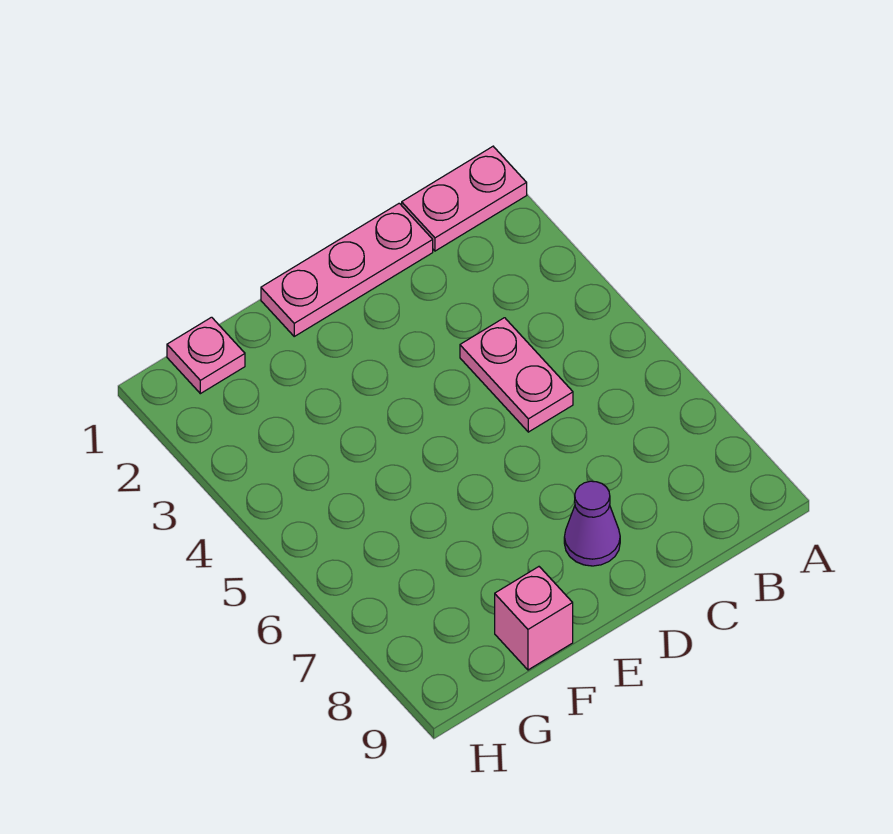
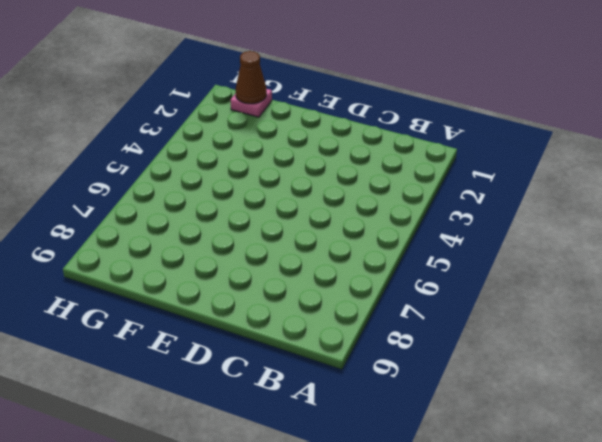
brown 1x1 cone [236,51,267,104] -> none
none -> pink 1x2 plate [402,146,527,251]
none -> pink 1x3 plate [261,203,433,336]

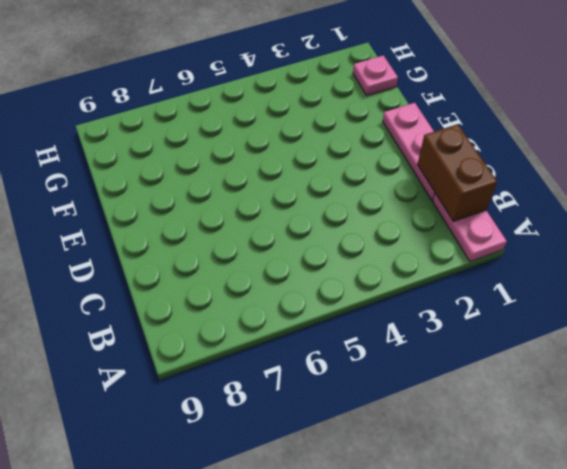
brown 1x2 brick [417,124,497,221] -> none
none -> pink 1x2 plate [460,318,573,432]
none -> purple 1x1 cone [564,481,620,566]

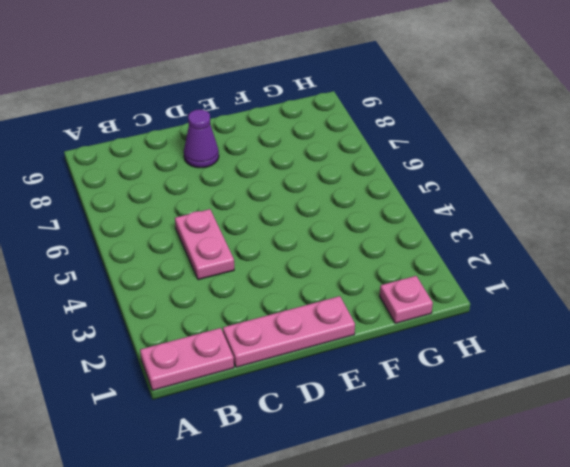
none -> pink 1x1 brick [495,567,573,670]

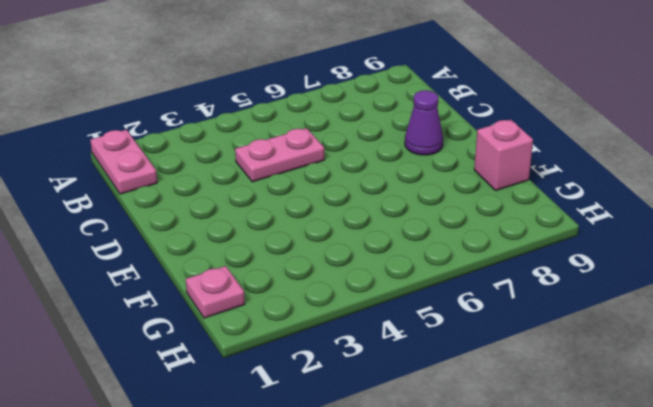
none -> pink 1x3 plate [261,203,433,336]

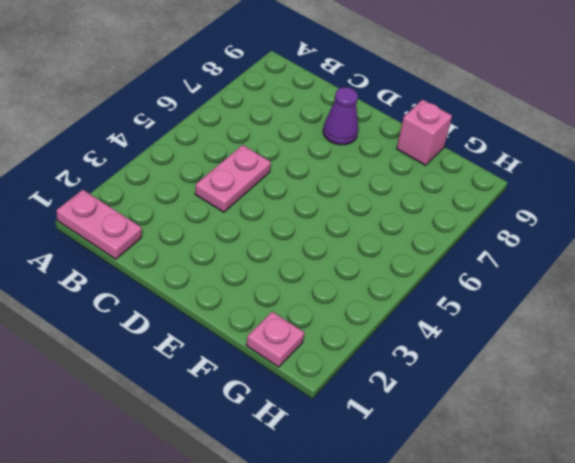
none -> pink 1x3 plate [261,203,433,336]

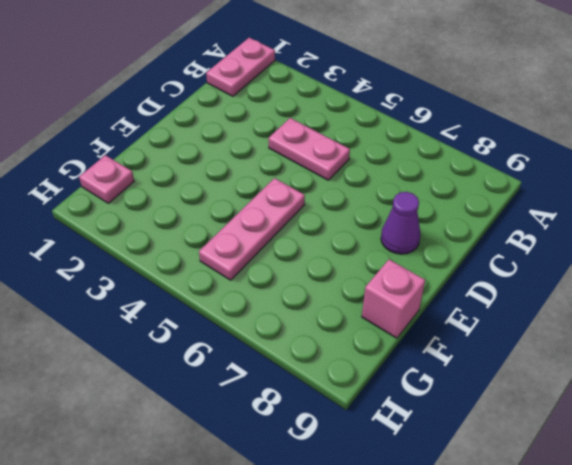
pink 1x3 plate [199,178,305,280] -> pink 1x3 plate moved to [261,203,433,336]

